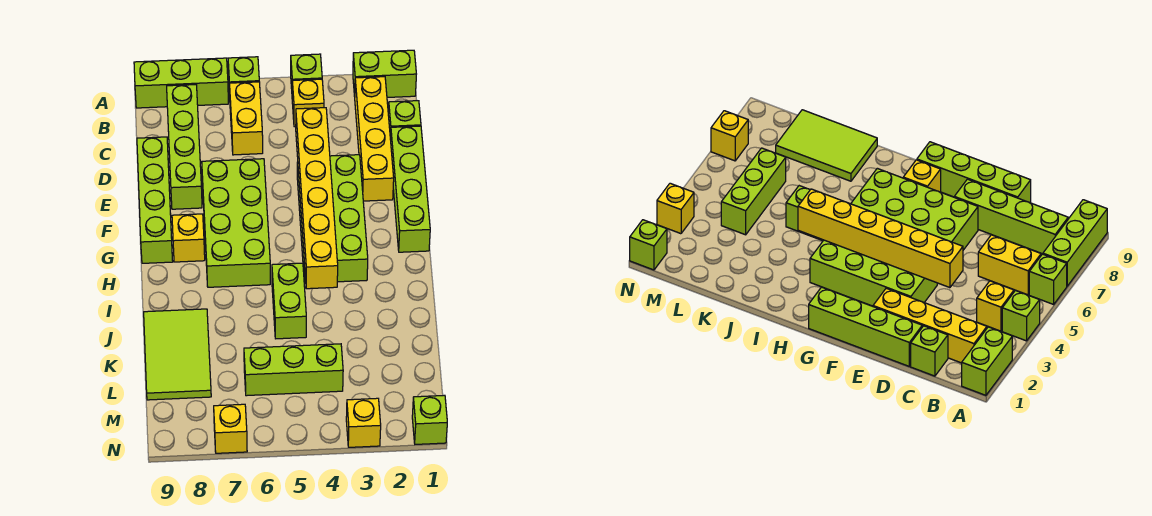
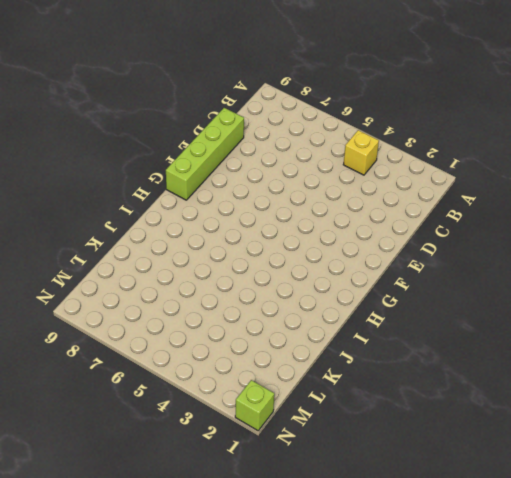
none -> lime 1x2 brick [353,50,416,97]
none -> lime 1x1 brick [291,54,322,89]
none -> lime 1x1 brick [228,57,259,96]

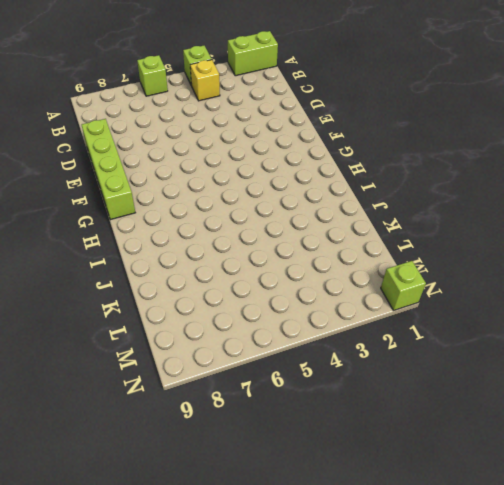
none -> lime 1x3 brick [134,58,228,108]
none -> yellow 1x4 brick [355,77,394,201]
none -> yellow 1x2 brick [230,82,263,155]

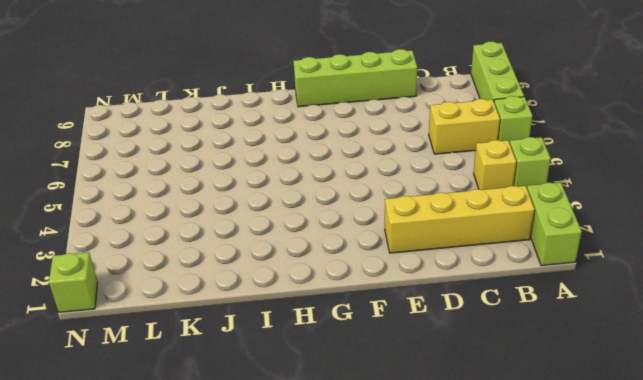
none -> lime 1x4 brick [167,85,202,209]
none -> lime 1x1 brick [388,101,421,139]
none -> lime 1x4 brick [390,126,430,252]

